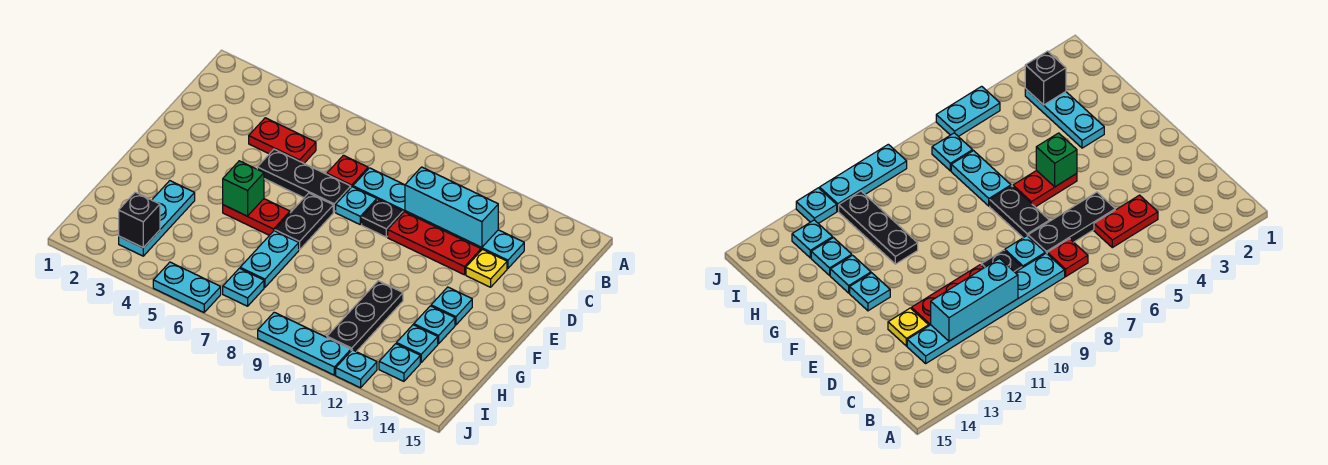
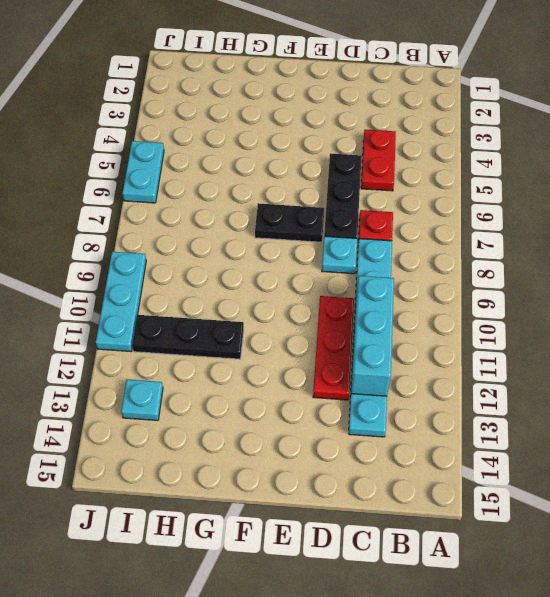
none -> black 1x1 plate [362,199,403,237]
none -> yellow 1x1 plate [466,249,507,287]
none -> red 1x2 plate [223,199,290,235]

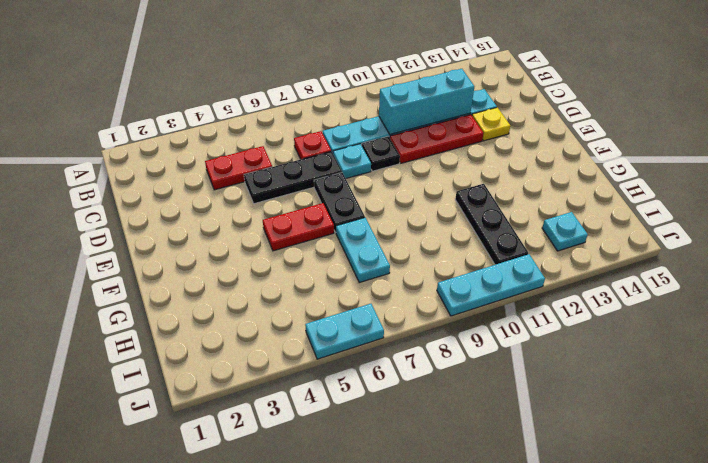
none -> cyan 1x1 plate [431,287,472,325]
none -> cyan 1x3 plate [119,181,195,256]
none -> cyan 1x1 plate [414,306,455,344]

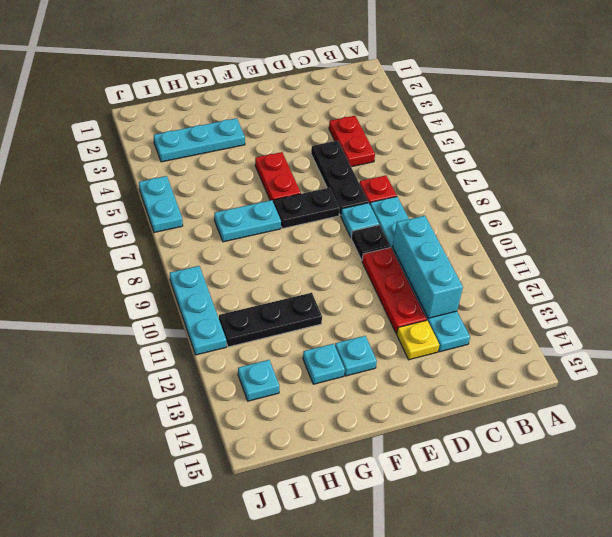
none -> cyan 1x1 plate [396,325,438,362]
none -> cyan 1x1 plate [223,268,264,306]
none -> cyan 1x1 plate [336,350,377,388]

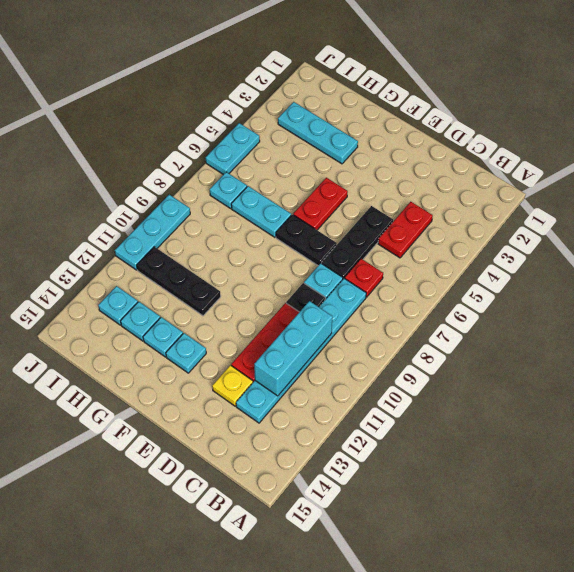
none -> cyan 1x1 plate [336,350,377,388]
none -> green 1x1 brick [223,161,264,216]
none -> black 1x1 brick [119,192,160,248]

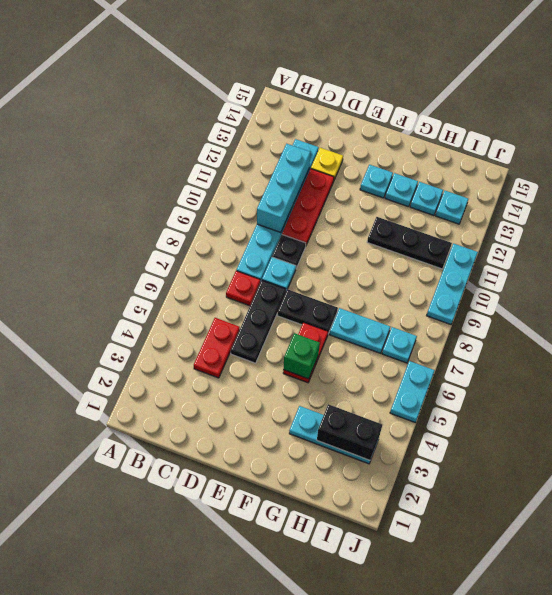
black 1x2 brick [317,404,382,460] -> black 1x1 brick [119,192,160,248]
none -> cyan 1x1 plate [336,350,377,388]

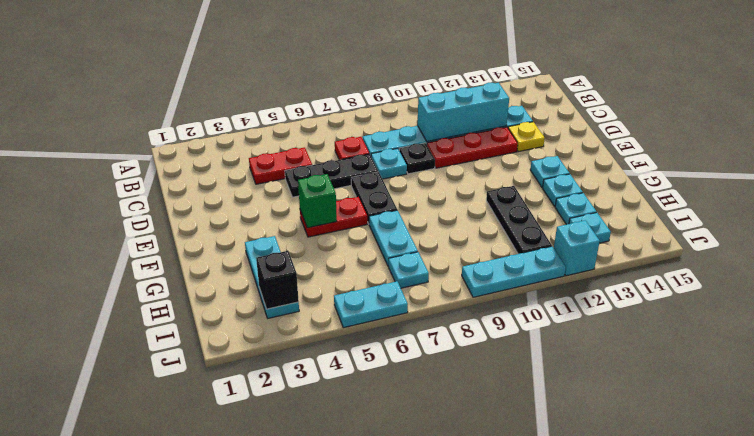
cyan 1x1 brick [554,220,600,276] -> cyan 1x1 plate [336,350,377,388]

